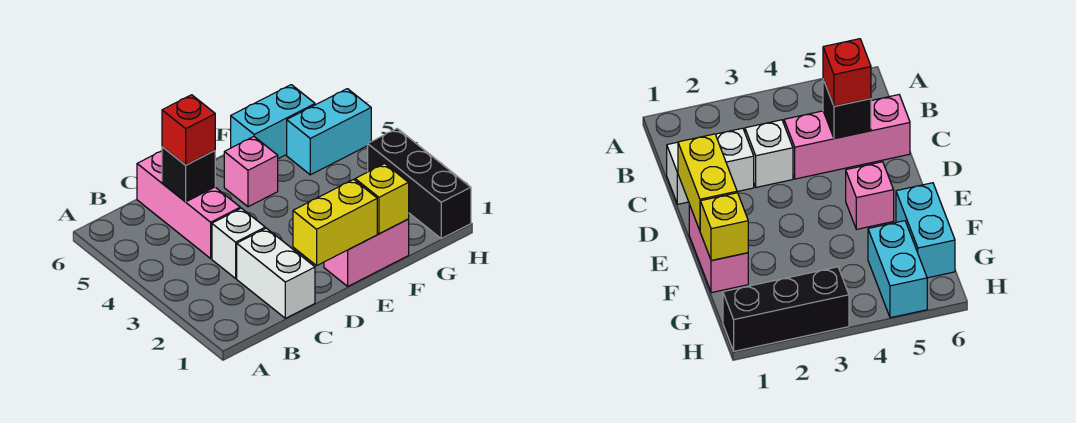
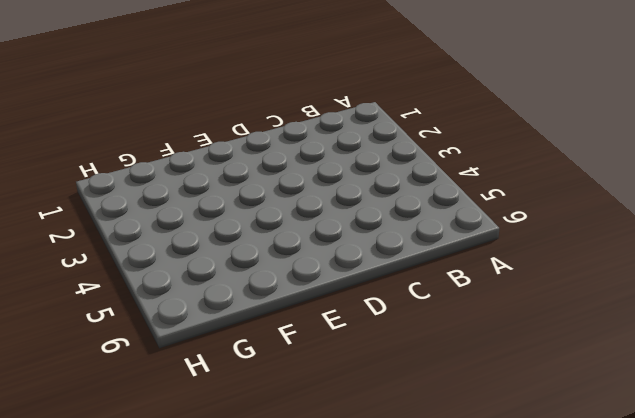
none -> white 1x2 brick [237,228,315,318]
none -> white 1x1 brick [212,208,265,278]
none -> pink 1x3 brick [137,151,240,258]

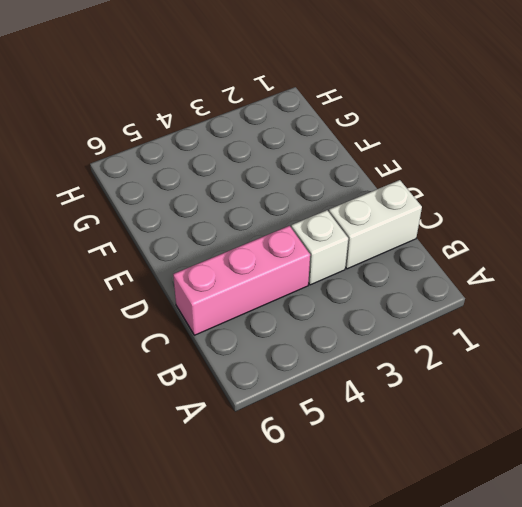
none -> pink 1x2 brick [324,219,409,286]
none -> pink 1x1 brick [224,137,278,207]
none -> cyan 1x2 brick [231,85,315,159]

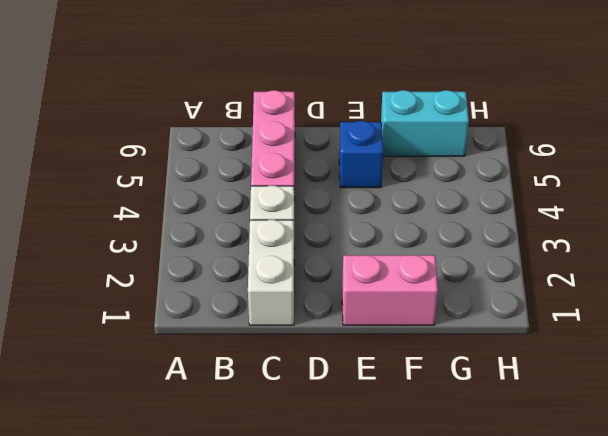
blue 1x1 brick [339,121,383,188] -> pink 1x1 brick [224,137,278,207]
none -> cyan 1x2 brick [287,89,371,175]
none -> black 1x3 brick [368,129,471,239]
none -> black 1x1 brick [162,147,215,202]

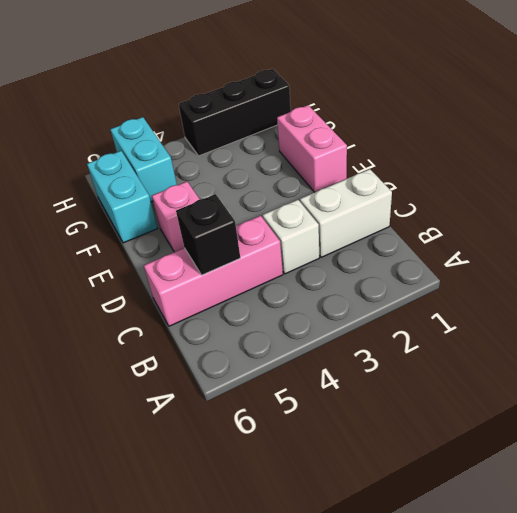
none -> yellow 1x2 brick [293,179,377,266]
none -> yellow 1x1 brick [355,164,409,234]
none -> red 1x1 brick [162,95,215,165]

